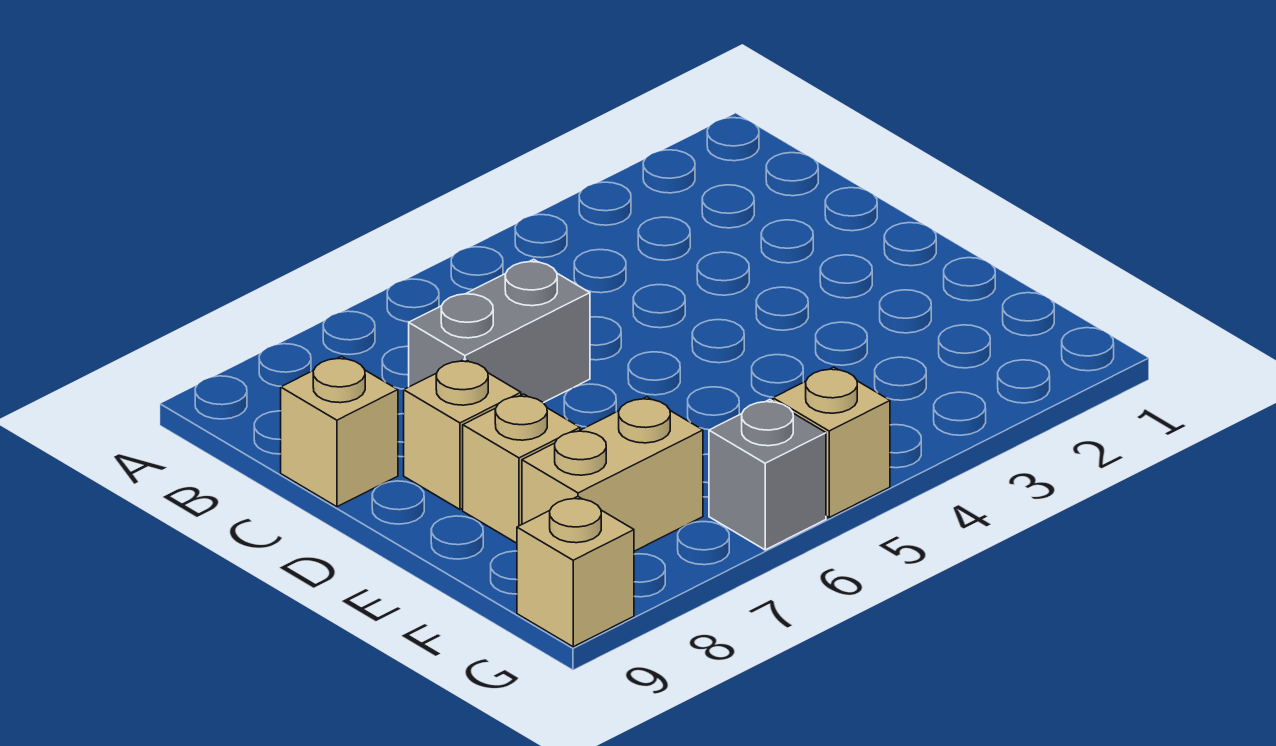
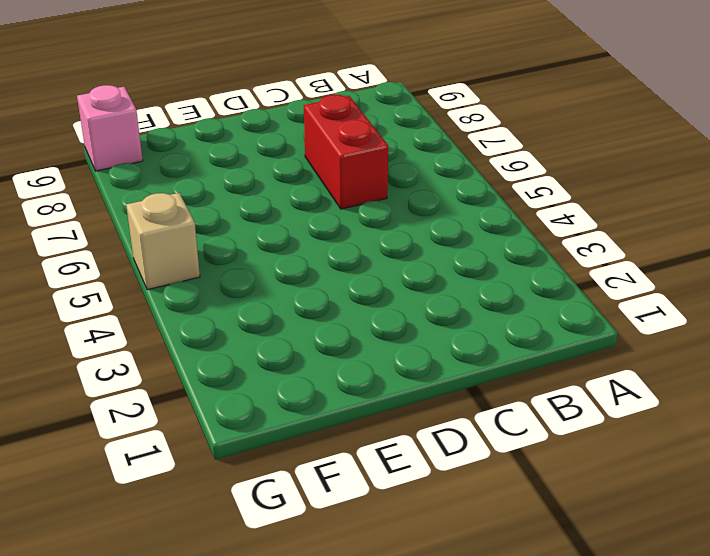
red 1x2 brick [304,95,388,209] -> grey 1x2 brick [409,259,590,403]
pink 1x1 brick [77,85,143,171] -> tan 1x1 brick [517,496,634,647]
none -> tan 1x1 brick [281,356,398,507]
none -> tan 1x1 brick [404,359,521,509]

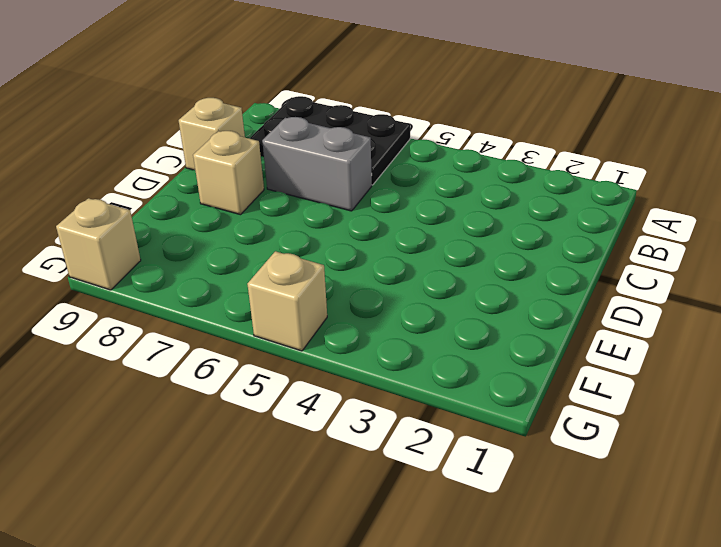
black 2x3 plate [249,96,410,185] -> none
none -> tan 1x1 brick [463,394,580,543]
none -> tan 1x2 brick [522,397,703,551]

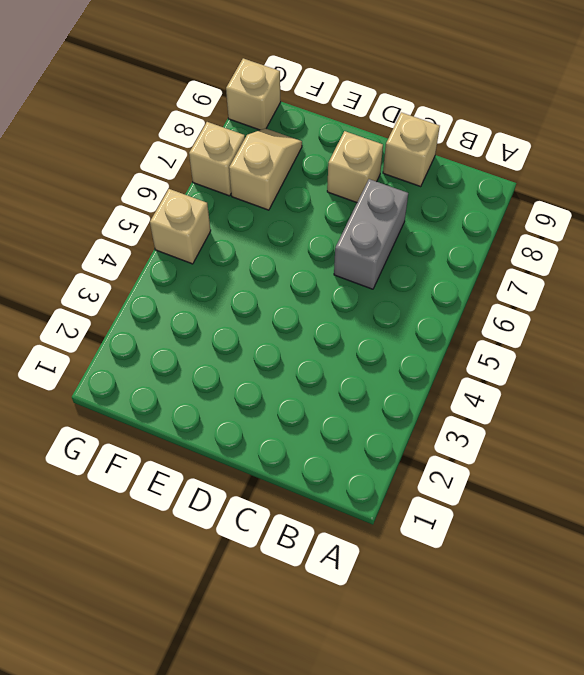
tan 1x2 slope [229,128,302,210] -> tan 1x2 brick [522,397,703,551]
tan 1x1 brick [189,122,245,196] -> tan 1x1 brick moved to [463,394,580,543]
none -> grey 1x1 brick [709,400,826,550]

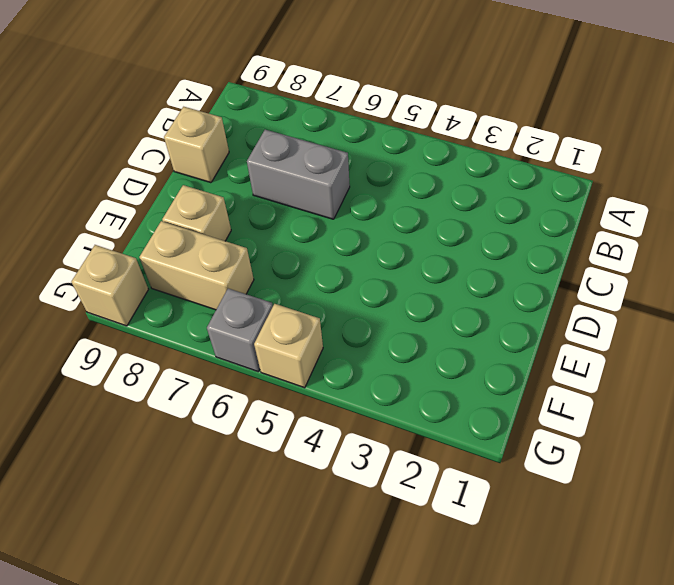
none -> tan 1x1 brick [404,359,521,509]

